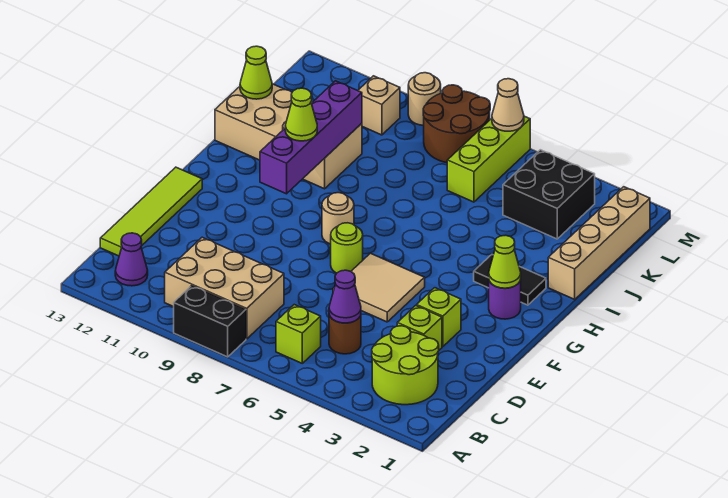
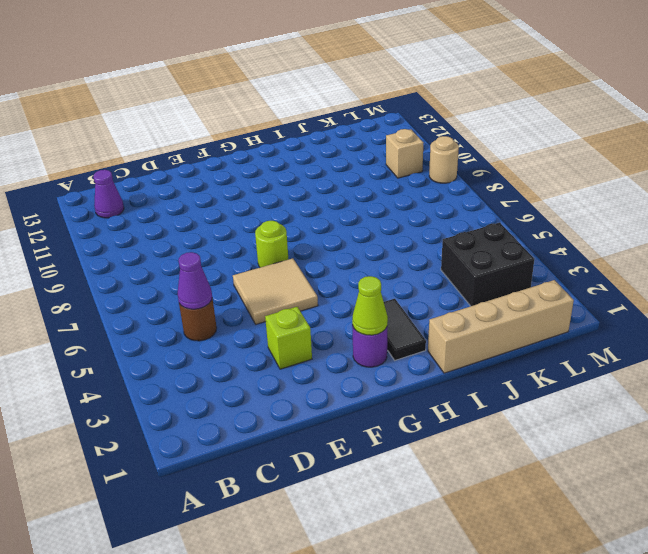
none -> black 1x2 brick [174,286,246,357]
none -> lime 2x2 round brick [372,326,439,405]
none -> lime 1x1 brick [276,305,321,363]

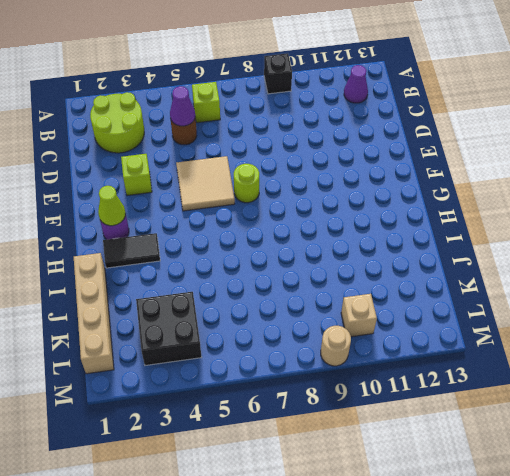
black 1x1 brick [264,53,292,94] -> black 1x2 brick [174,286,246,357]
none -> tan 2x3 brick [165,237,284,339]
none -> lime 1x4 tile [100,167,202,256]
none -> lime 1x1 brick [397,306,442,350]

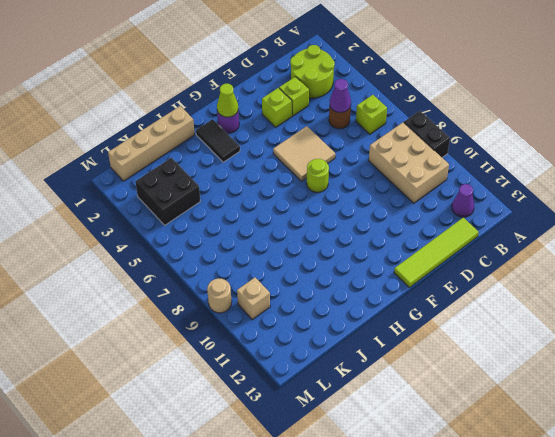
none -> tan 1x1 round brick [322,193,354,244]
none -> tan 2x4 brick [215,84,362,189]
none -> lime 1x3 brick [447,116,530,202]

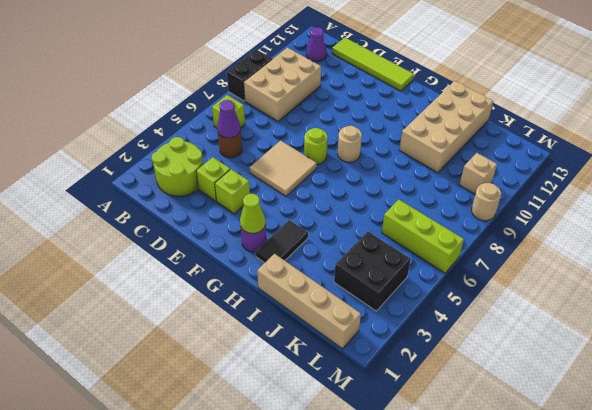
none -> brown 2x2 round brick [423,85,490,163]
none -> purple 1x4 brick [260,81,362,194]
none -> lime 1x1 cone [240,46,272,99]

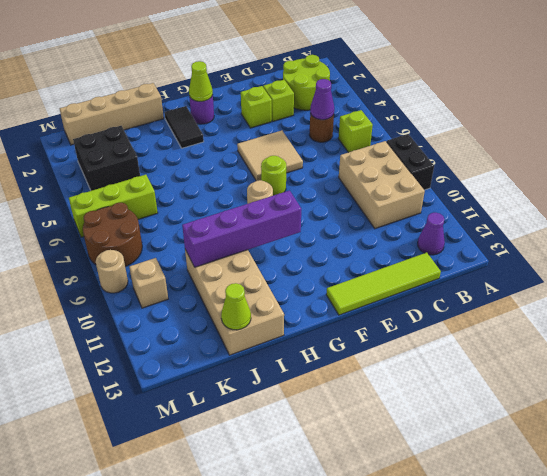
none -> tan 1x1 cone [492,79,524,131]
none -> lime 1x1 cone [285,88,317,141]

